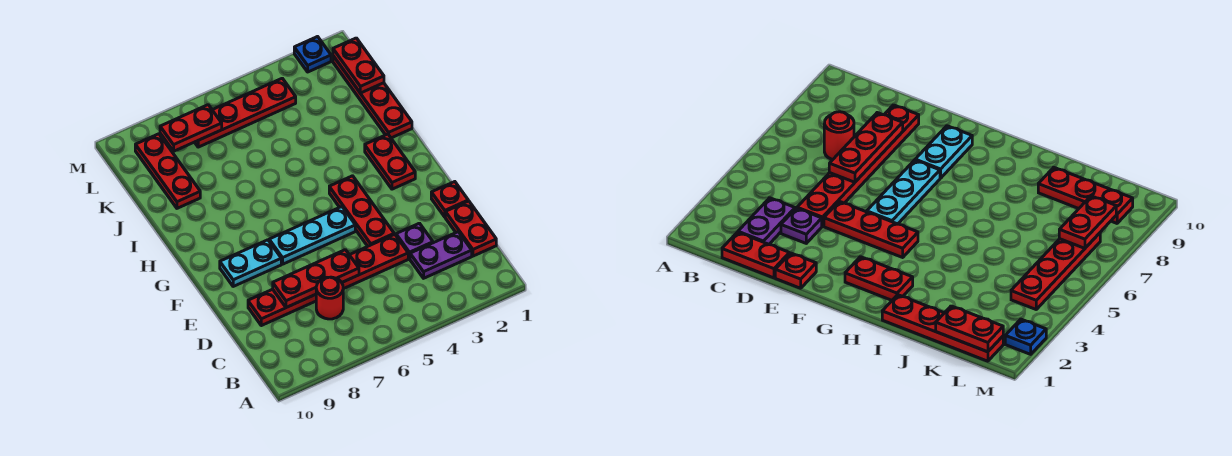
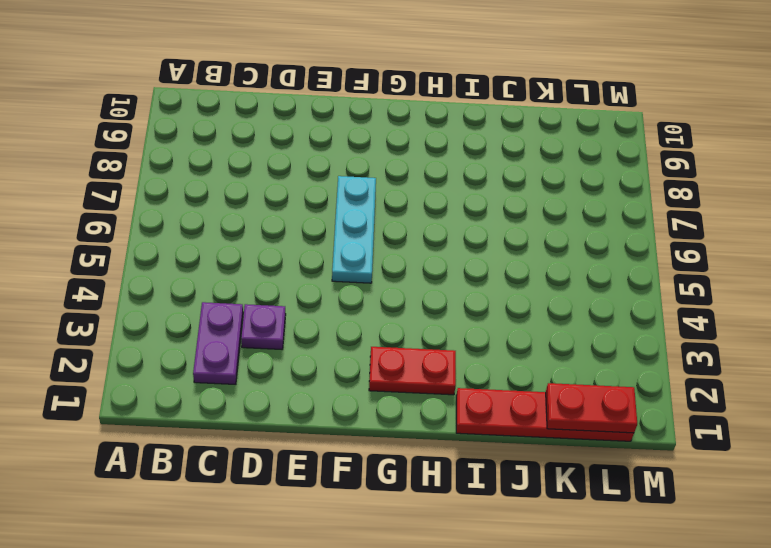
none -> red 1x2 plate [445,201,496,256]
none -> red 1x1 round brick [316,277,343,319]
none -> red 1x6 plate [248,234,408,326]

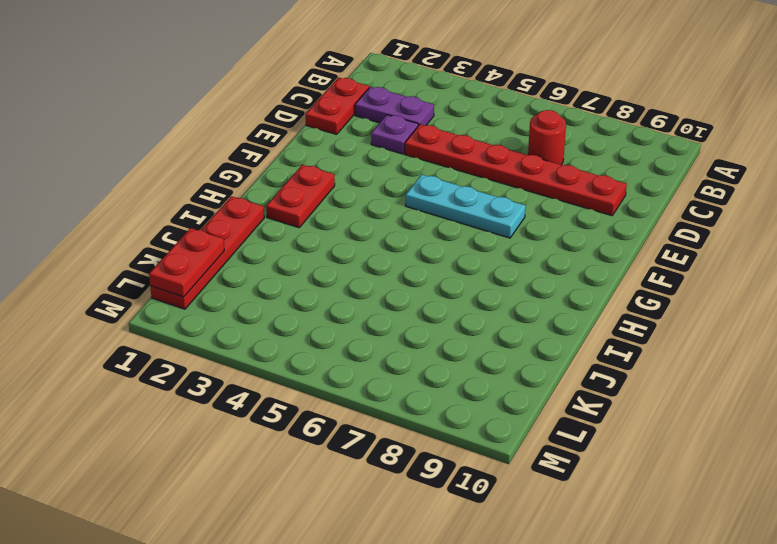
none -> red 1x1 plate [431,182,468,217]
none -> red 1x3 plate [329,176,394,246]
none -> cyan 1x2 plate [220,240,281,286]

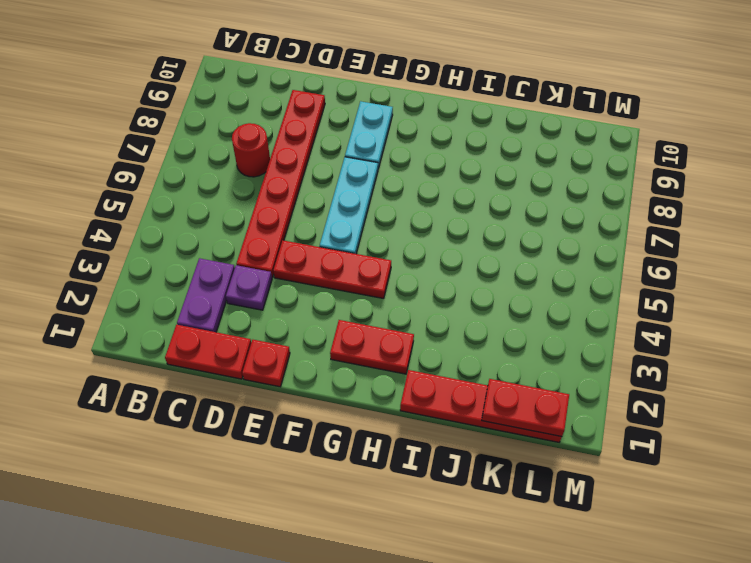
none -> red 1x3 plate [135,134,200,208]
none -> red 1x4 plate [195,78,296,147]
none -> blue 1x1 plate [294,37,331,72]

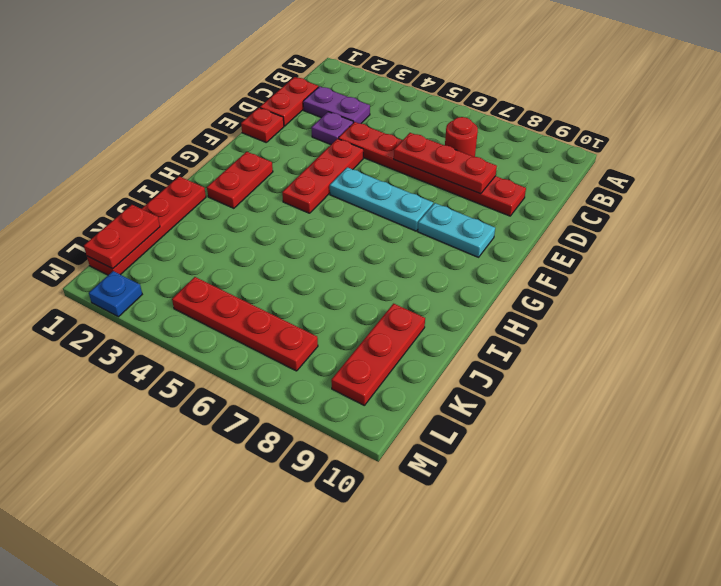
none -> red 1x2 plate [160,105,222,151]

